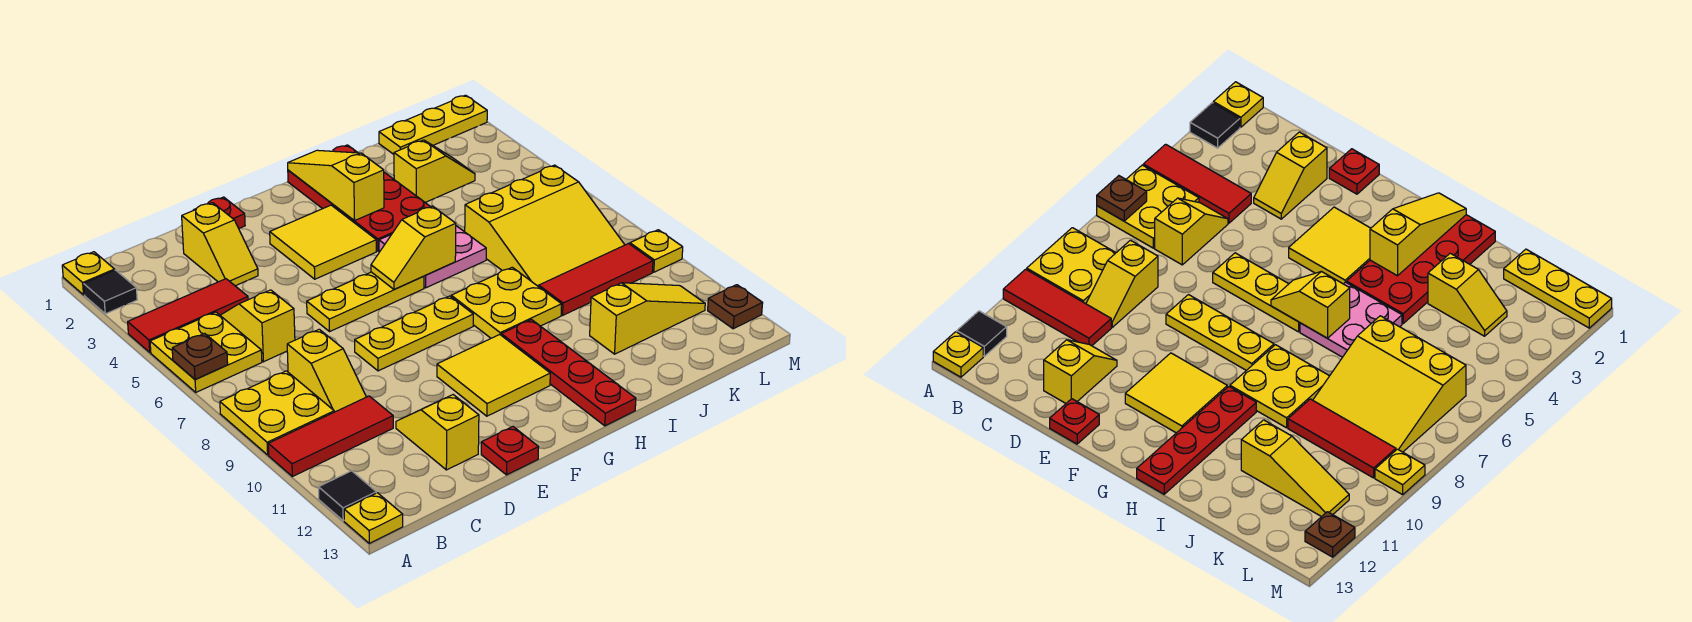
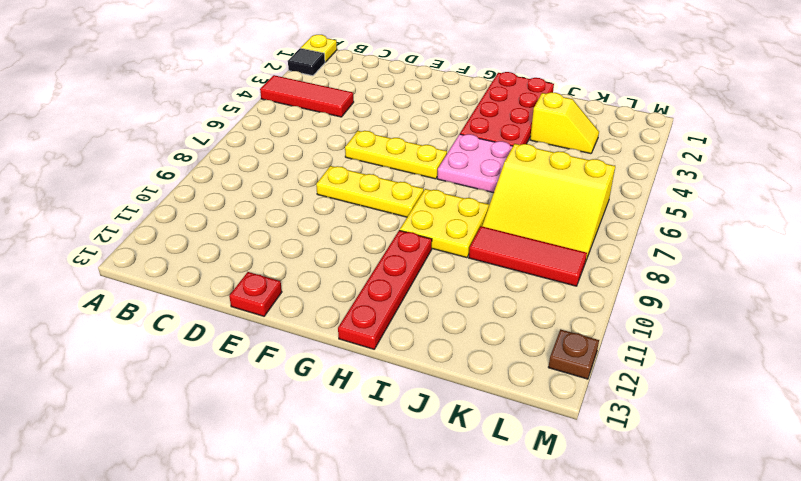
none -> yellow 2x2 plate [150,312,262,392]
none -> yellow 2x2 plate [220,371,334,455]
none -> red 1x3 tile [268,396,393,477]
none -> black 1x1 tile [319,471,376,521]

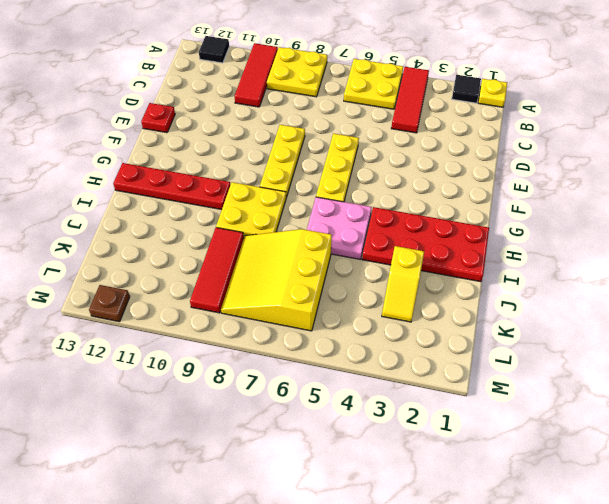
none -> yellow 1x1 plate [344,493,403,543]
none -> yellow 1x2 slope [220,290,295,362]
none -> yellow 1x2 slope [287,329,366,412]
none -> yellow 1x2 slope [182,203,258,286]

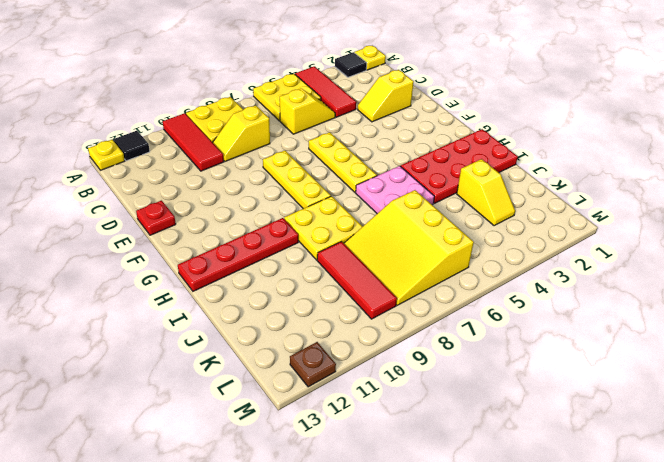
none -> yellow 1x2 slope [396,395,479,470]
none -> red 1x1 plate [194,197,245,228]
none -> yellow 2x2 tile [270,205,376,279]
none -> yellow 2x2 tile [437,335,550,416]

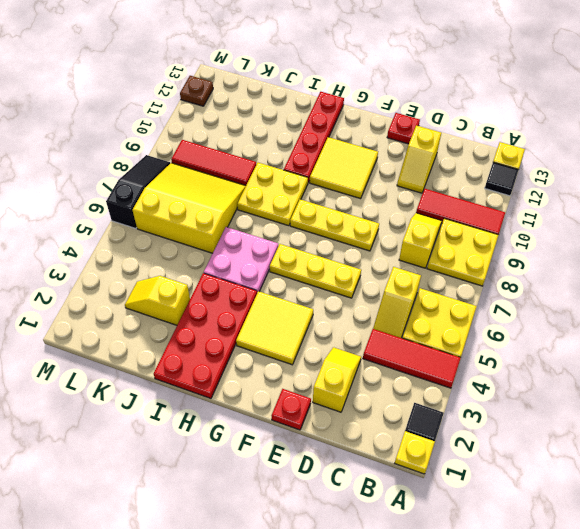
black 1x3 slope [106,155,170,229] -> none
none -> yellow 1x3 slope [590,283,705,354]
none -> yellow 1x3 plate [379,95,487,154]
none -> yellow 1x1 plate [630,230,683,272]
none -> brown 1x1 plate [172,333,228,380]

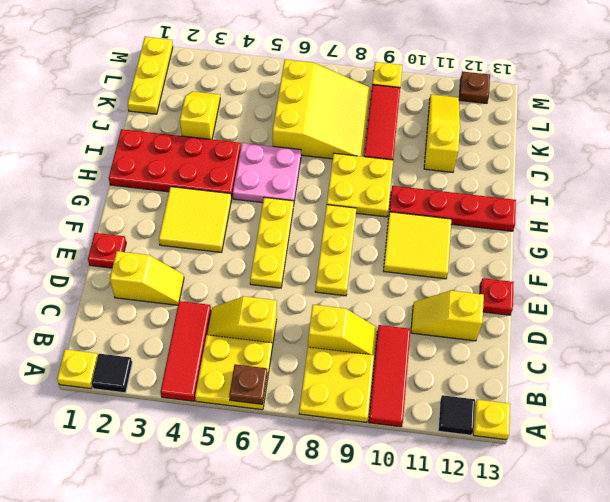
none -> yellow 1x2 slope [371,206,456,289]
none -> yellow 1x3 slope [288,150,384,221]

